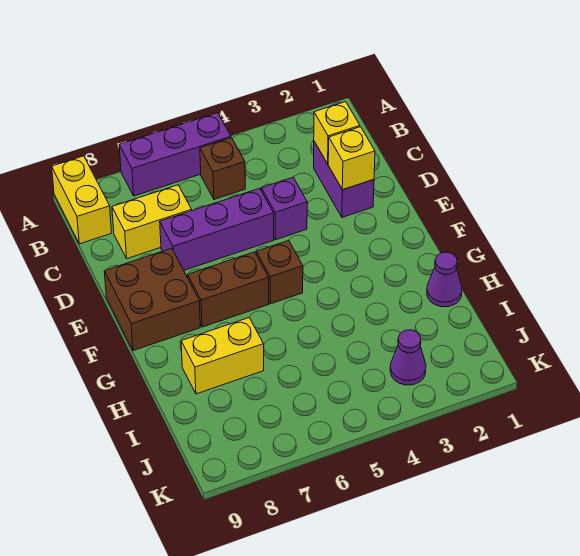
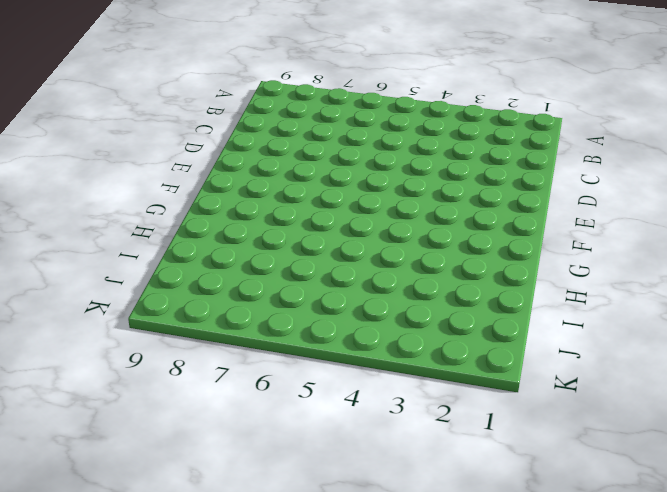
none -> purple 1x3 brick [119,113,231,196]
none -> yellow 1x2 brick [52,156,112,244]
none -> brown 1x1 brick [200,138,245,199]

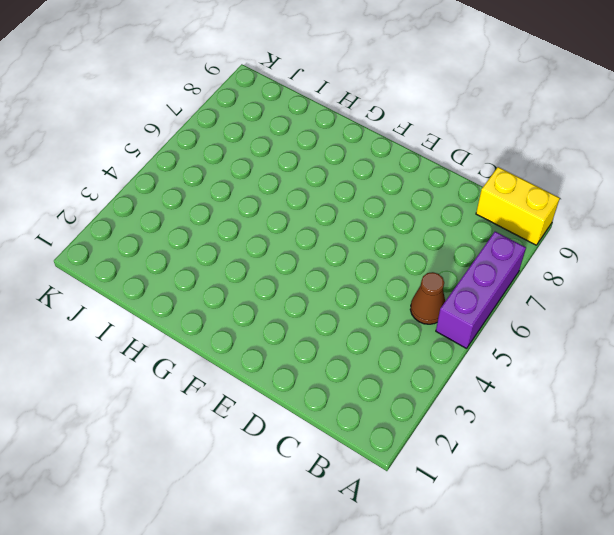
brown 1x1 cone [410,272,445,324] -> brown 1x1 brick [200,138,245,199]
none -> purple 1x2 brick [314,142,374,217]
none -> yellow 1x2 brick [112,185,192,259]
none -> purple 1x1 brick [261,177,307,240]

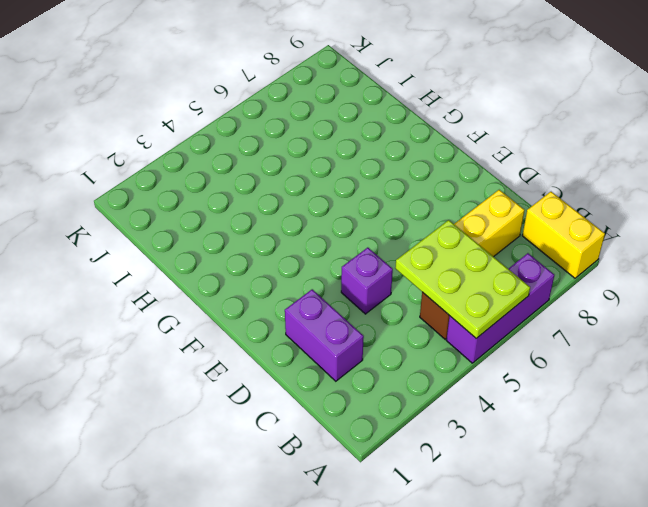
lime 2x3 plate [395,220,530,338] -> none
none -> purple 1x3 brick [160,188,274,270]
none -> brown 2x2 brick [104,248,200,351]
none -> brown 1x1 brick [256,240,303,304]

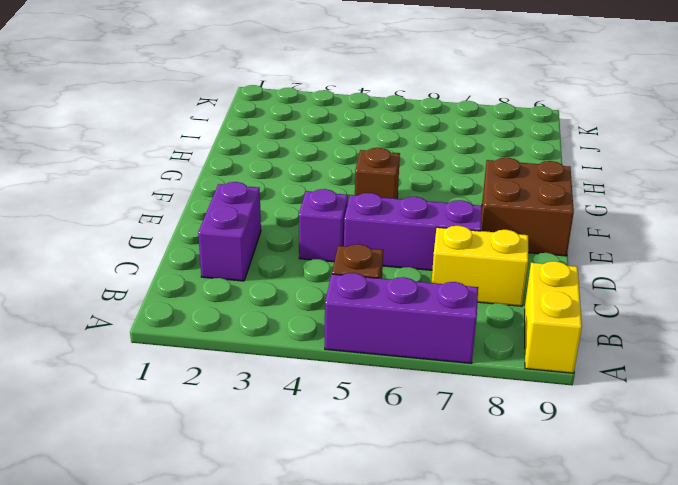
none -> brown 1x2 brick [188,252,269,327]
none -> purple 1x1 cone [427,252,462,307]
none -> yellow 1x2 brick [181,318,264,394]

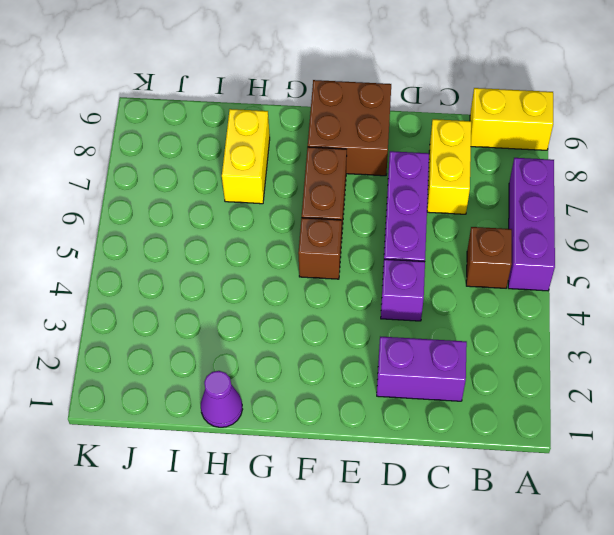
none -> purple 1x1 cone [390,330,426,385]
none -> yellow 1x1 brick [314,102,360,164]
none -> yellow 1x1 brick [328,127,375,190]

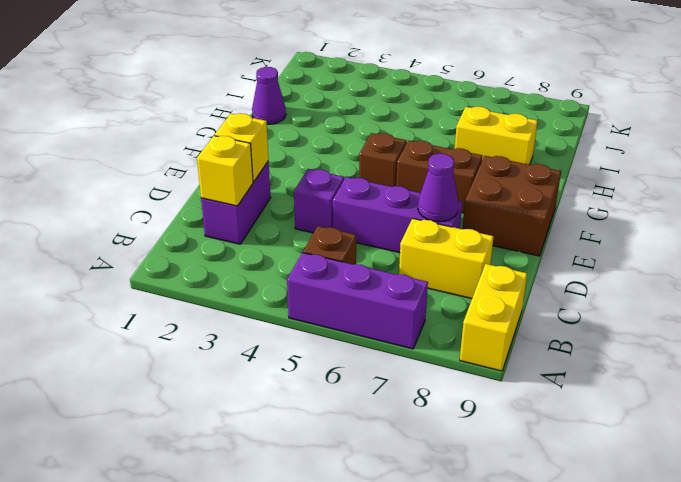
purple 1x1 cone [418,154,459,222] -> purple 1x1 cone moved to [390,330,426,385]

